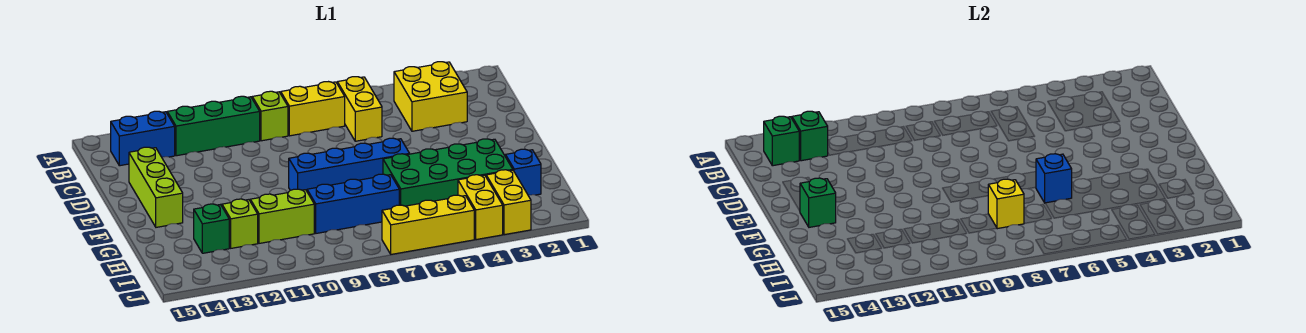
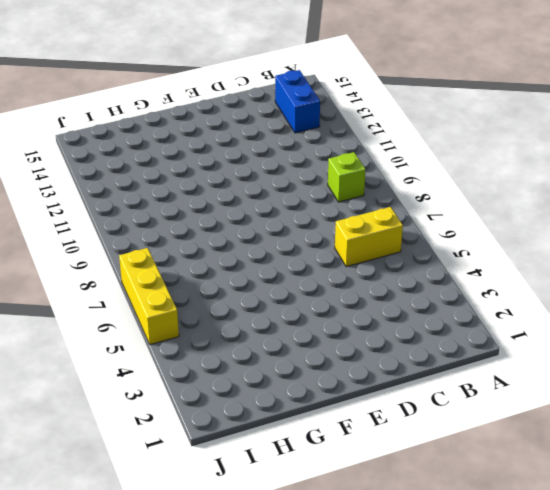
none -> yellow 2x2 brick [394,62,467,131]
none -> yellow 1x2 brick [281,82,345,136]
none -> green 1x3 brick [167,96,260,156]

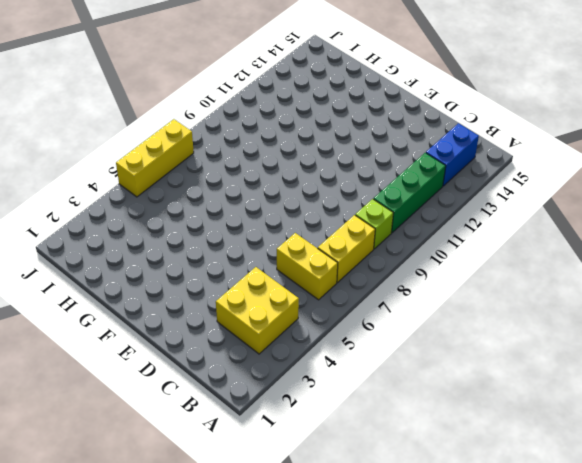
none -> lime 1x3 brick [129,147,183,227]
none -> blue 1x4 brick [289,138,410,191]
none -> green 2x4 brick [383,139,513,206]

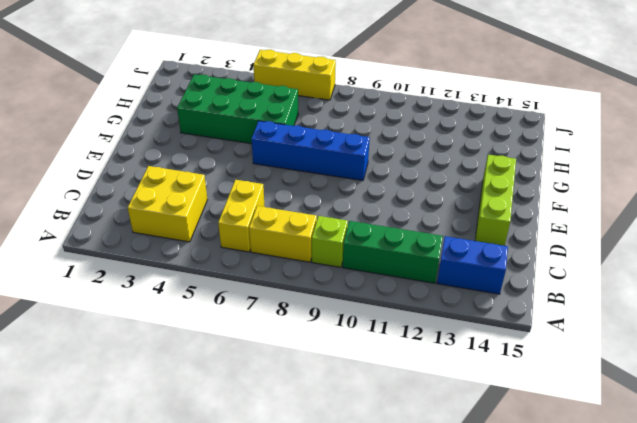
none -> blue 1x1 brick [505,149,541,195]
none -> blue 1x3 brick [307,174,399,233]
none -> lime 1x2 brick [250,189,314,243]

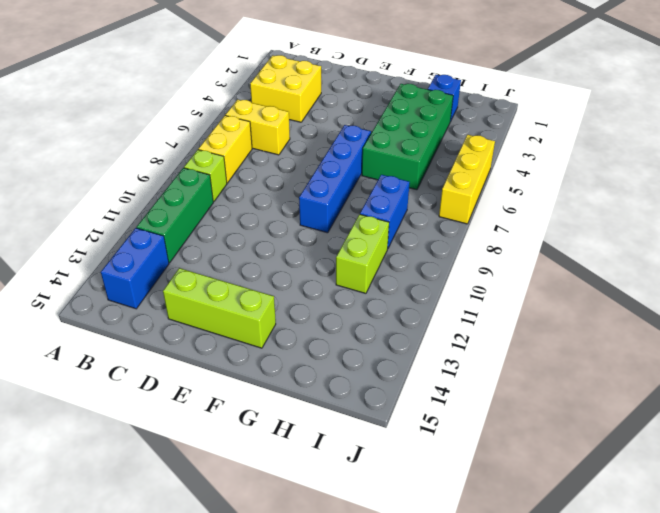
blue 1x2 brick [360,175,410,248] -> blue 1x3 brick [307,174,399,233]
none -> lime 1x1 brick [222,199,258,248]
none -> green 1x1 brick [194,204,229,253]
none -> yellow 1x2 brick [486,170,531,235]

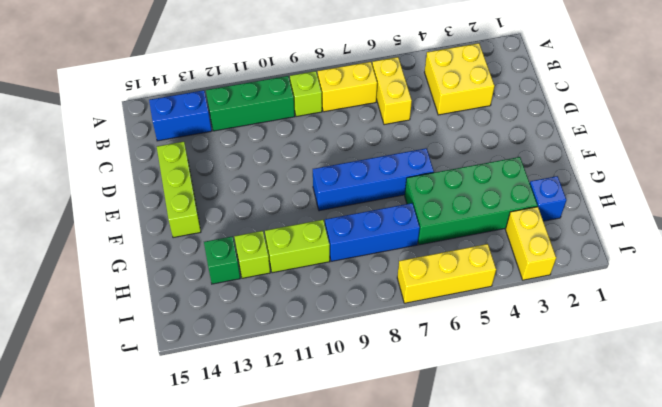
none -> yellow 1x2 brick [458,175,503,240]
none -> green 1x1 brick [792,111,828,161]
none -> green 1x1 brick [764,116,800,166]

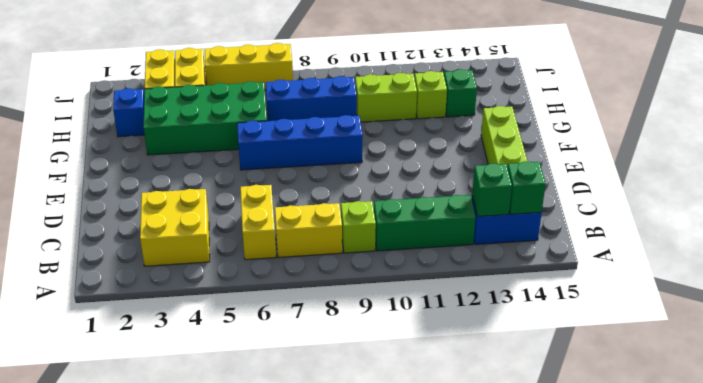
none -> green 1x1 brick [800,178,836,227]
none -> blue 1x1 brick [1036,154,1072,203]
none -> yellow 1x1 brick [988,179,1024,229]

